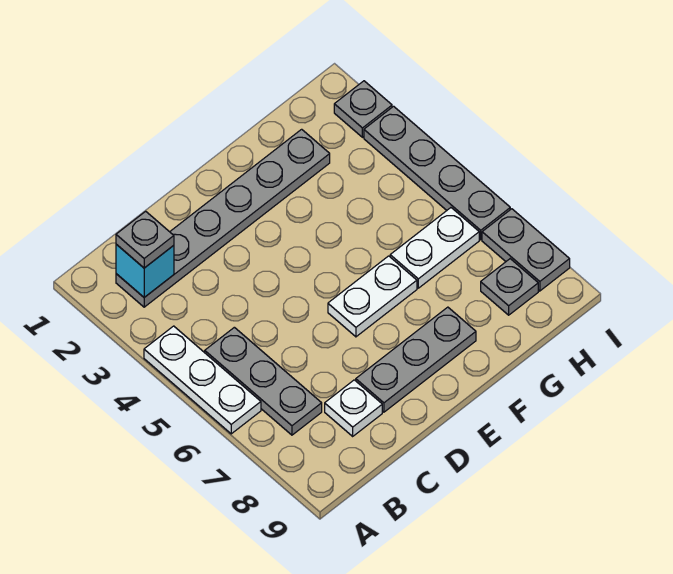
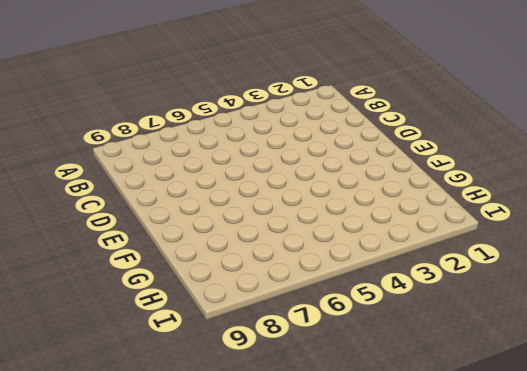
none -> white 1x3 plate [144,326,261,434]
none -> grey 1x6 plate [116,129,330,307]
none -> grey 1x3 plate [205,327,322,435]

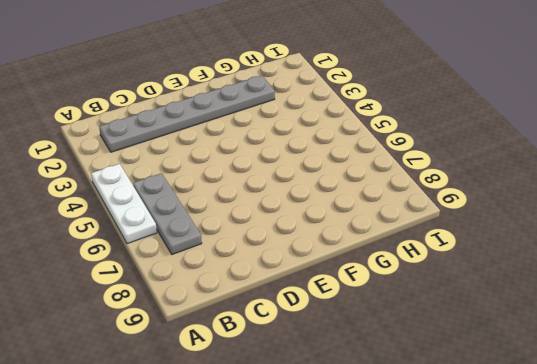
none -> white 1x1 plate [325,380,382,436]
none -> grey 1x3 plate [356,307,476,412]
none -> white 1x2 plate [328,256,417,337]

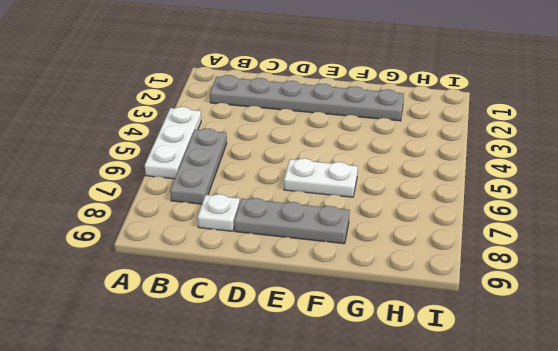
none -> white 1x2 plate [390,208,479,288]
none -> grey 1x1 plate [481,259,538,315]
none -> grey 1x1 plate [334,81,392,137]

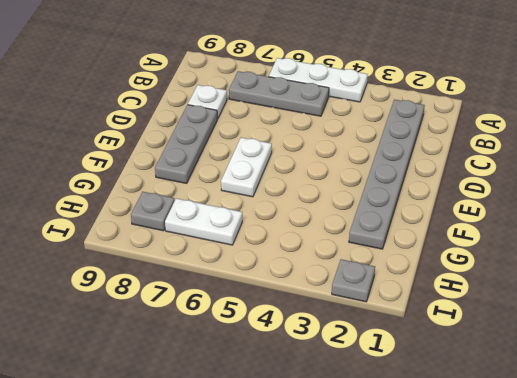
white 1x2 plate [165,198,242,245] -> white 1x2 plate turned to [390,208,479,288]
none -> grey 1x4 plate [364,106,510,240]
none -> grey 1x2 plate [482,209,570,291]
none -> cyan 1x1 brick [116,244,174,297]

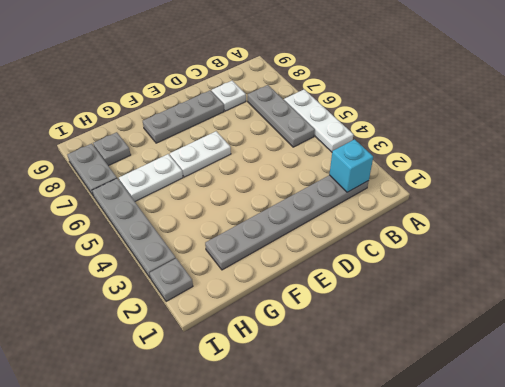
none -> grey 1x1 plate [116,211,174,268]

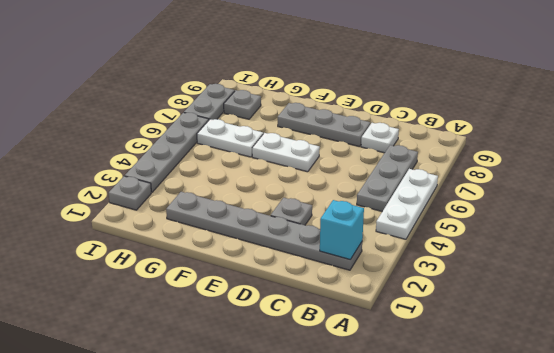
grey 1x1 plate [271,198,312,225] -> grey 1x1 plate moved to [116,211,174,268]

